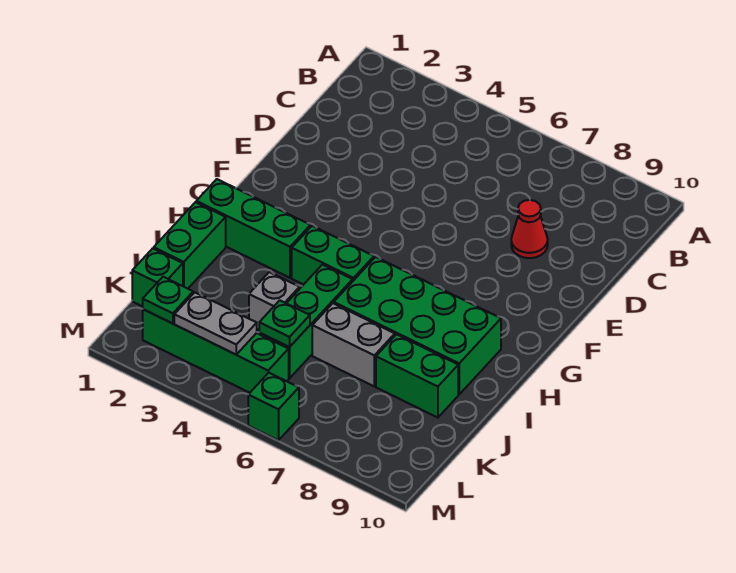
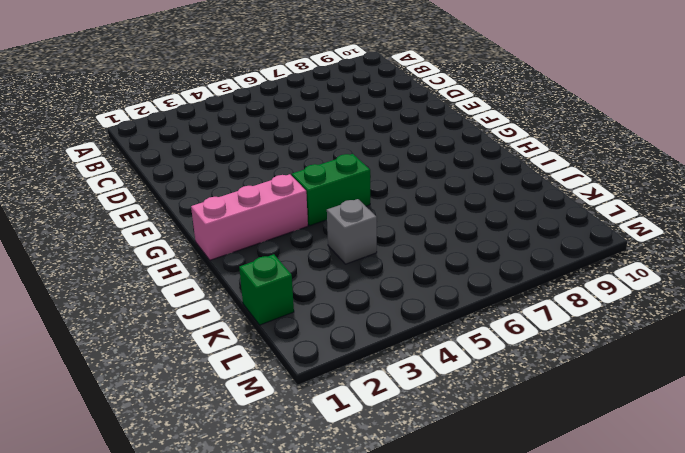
pink 1x3 brick [191,174,308,260] -> green 1x3 brick [196,179,310,278]
none -> red 1x1 cone [511,200,548,258]
none -> green 2x4 brick [334,257,501,394]
none -> green 1x2 brick [154,202,226,289]

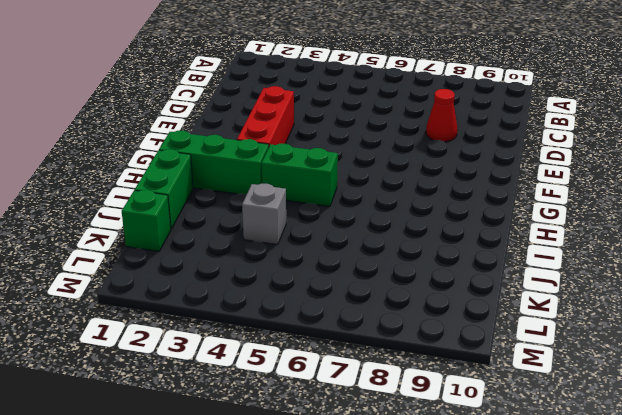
red 1x3 brick [237,86,294,146] -> none
none -> green 2x4 brick [334,257,501,394]
none -> green 1x3 brick [259,265,353,378]
none -> grey 1x2 brick [312,303,395,386]

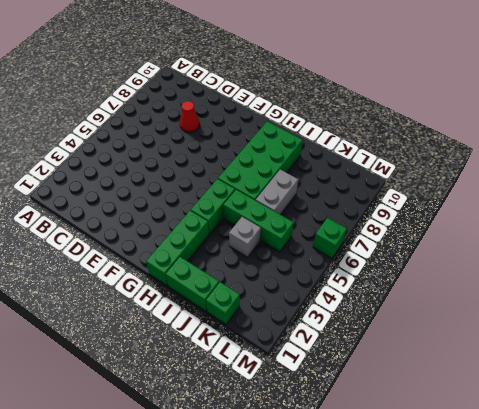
none -> green 1x2 brick [376,334,458,418]
none -> green 1x4 brick [143,309,289,393]
none -> green 1x1 plate [259,300,310,347]

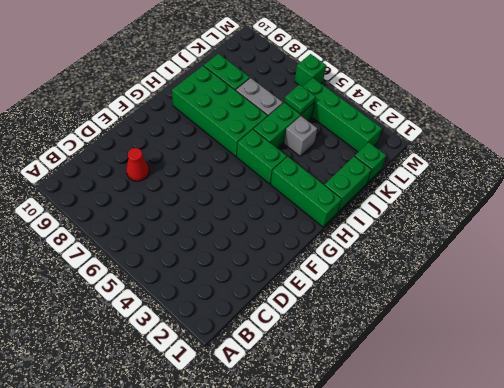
none -> green 1x1 plate [143,277,193,324]
none -> grey 1x2 plate [174,292,257,354]

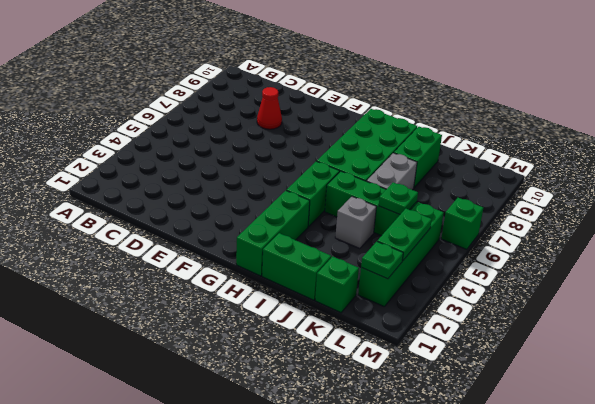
green 1x2 plate [377,209,432,261] -> grey 1x2 plate [174,292,257,354]

